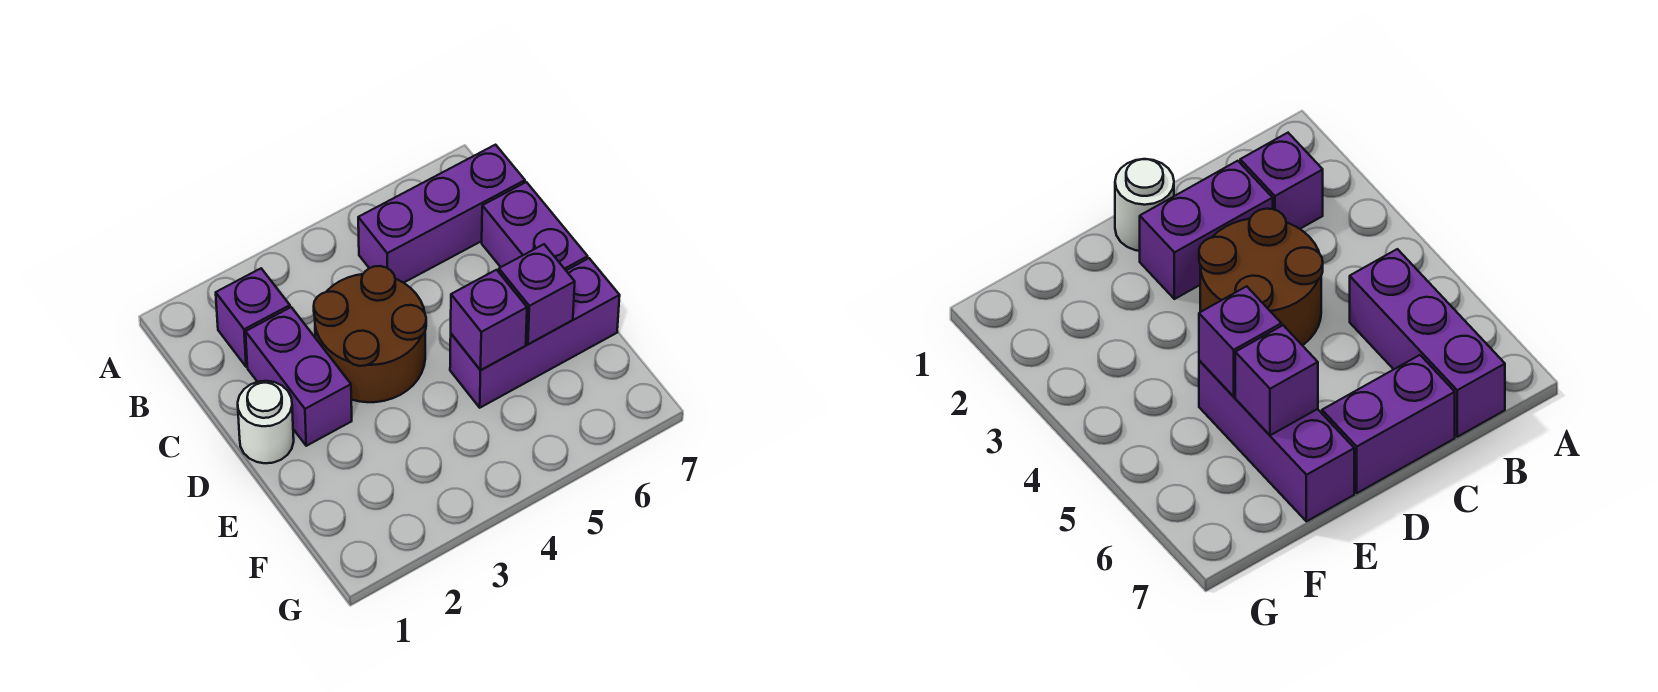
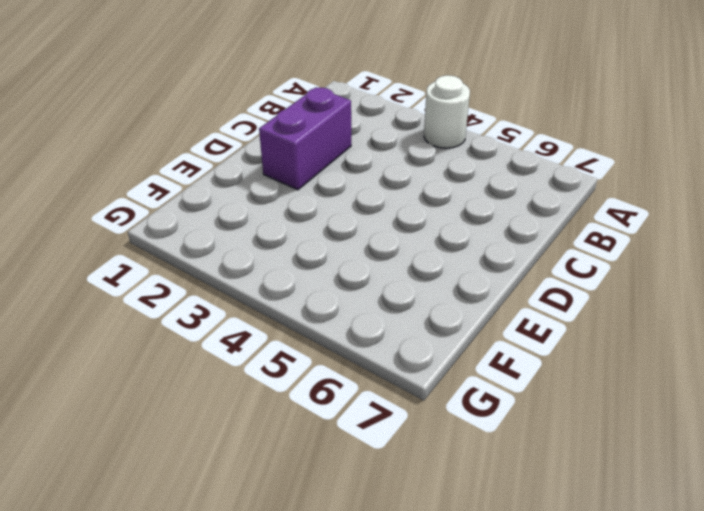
white 1x1 round brick [424,75,470,148] -> white 1x1 round brick moved to [238,381,294,463]
none -> purple 1x1 brick [216,269,290,367]
none -> purple 1x3 brick [358,145,525,283]

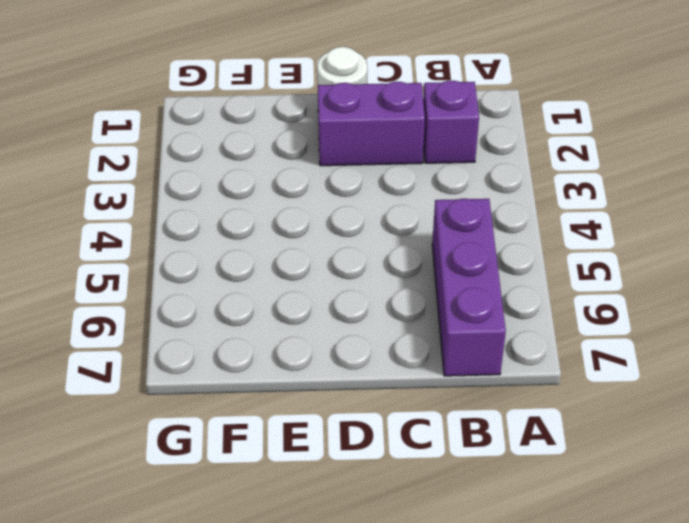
none -> brown 2x2 round brick [314,266,426,402]
none -> purple 1x2 brick [482,182,588,270]

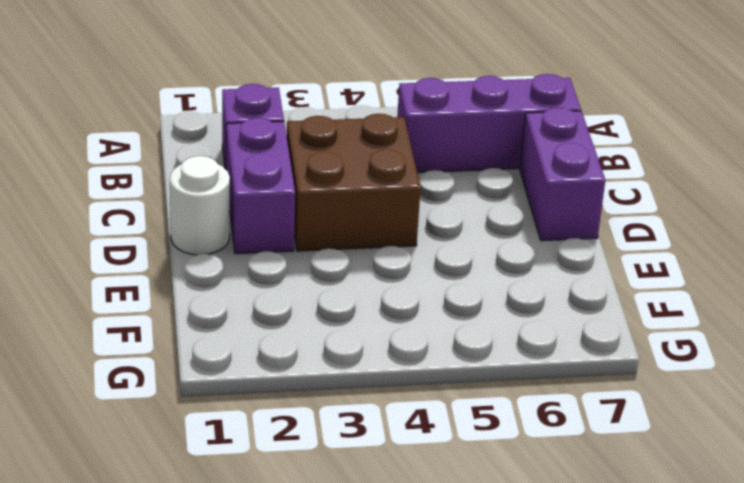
brown 2x2 brick [287,114,421,251] -> brown 2x2 round brick [314,266,426,402]
none -> purple 1x3 brick [450,258,620,408]
none -> purple 1x1 brick [451,270,527,370]

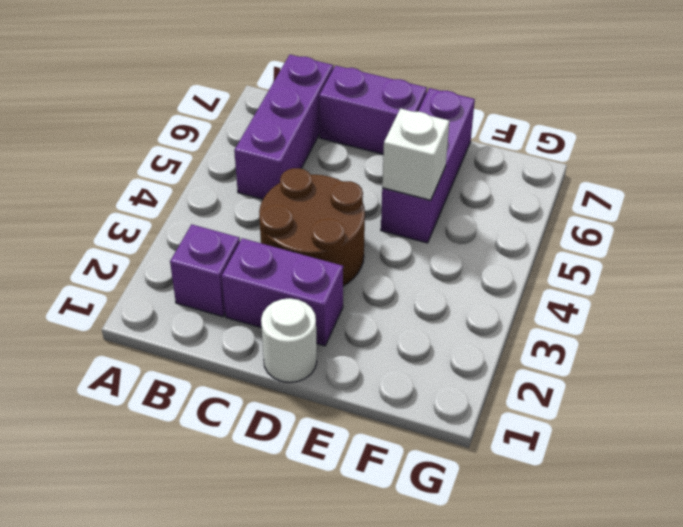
white 1x1 brick [382,109,449,200] -> purple 1x1 brick [451,270,527,370]
none -> purple 1x1 brick [499,244,575,344]

